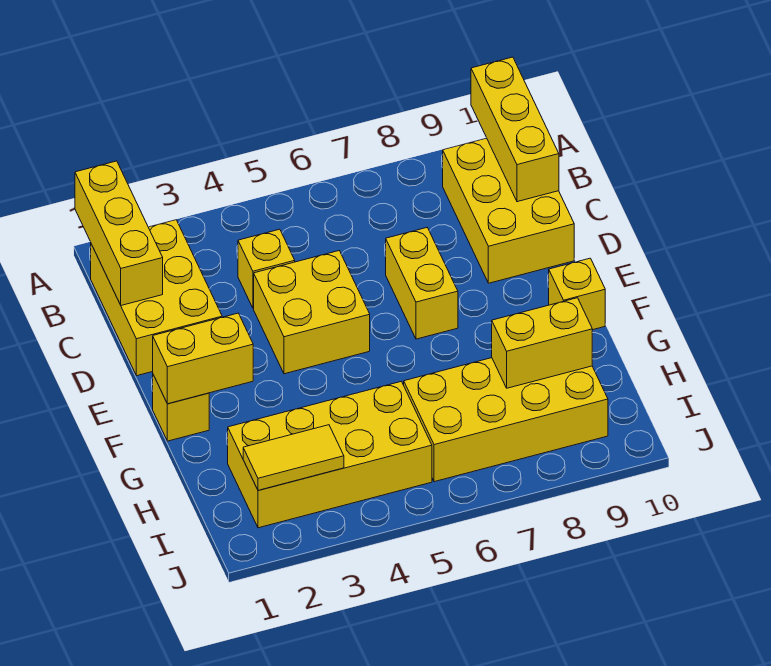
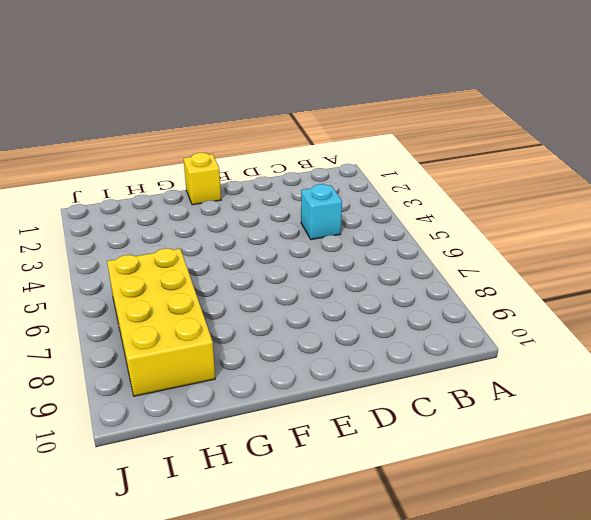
cyan 1x1 brick [301,184,342,240] -> yellow 1x1 brick [238,229,295,308]
none -> yellow 2x3 brick [91,220,222,376]
none -> yellow 2x3 brick [443,138,574,283]
none -> yellow 2x2 brick [254,251,370,374]

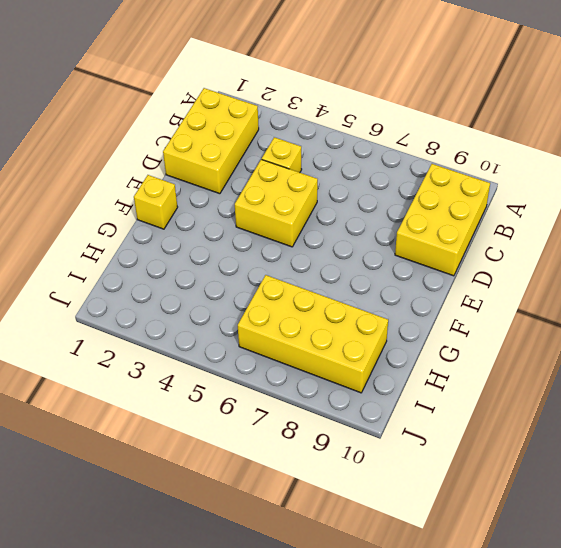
none -> yellow 1x2 brick [386,228,458,339]
none -> yellow 1x1 brick [549,258,605,330]
none -> yellow 2x4 brick [228,381,432,528]

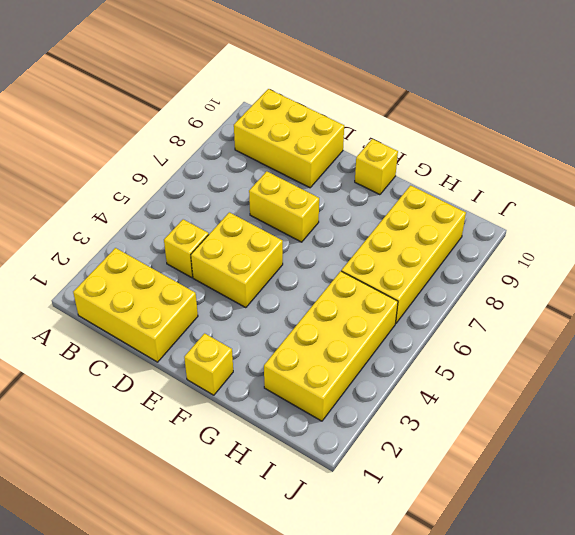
none -> yellow 1x3 brick [75,161,163,305]
none -> yellow 1x3 brick [471,57,559,202]
none -> yellow 1x2 brick [153,313,253,404]

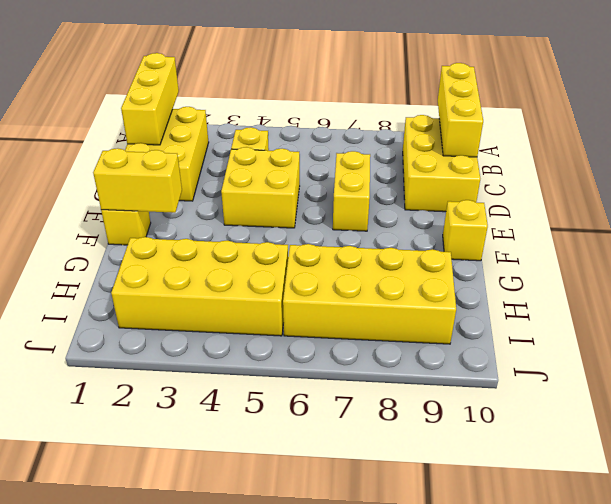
none -> yellow 1x2 brick [492,298,592,388]
none -> yellow 1x2 tile [243,425,344,490]

